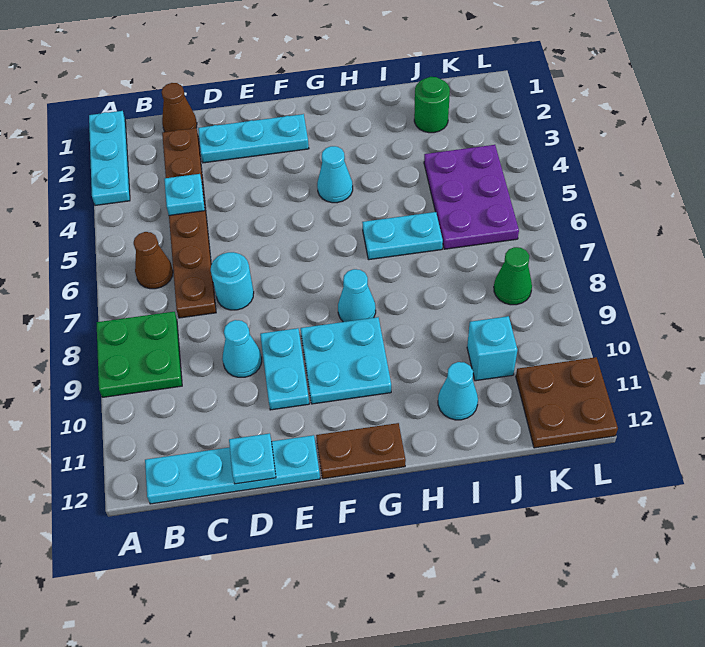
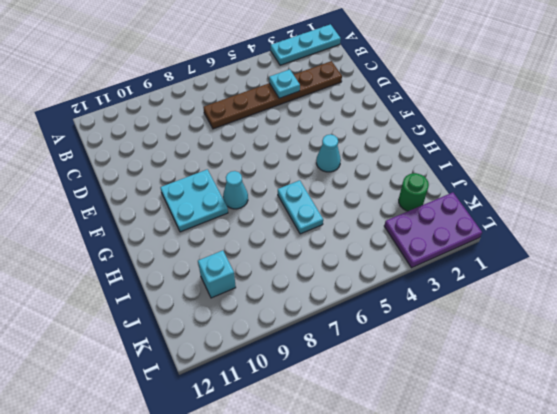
purple 2x3 plate [384,193,482,268] -> purple 2x3 plate moved to [424,145,519,249]
none -> green 2x2 plate [97,312,182,397]
none -> brown 1x1 cone [134,232,173,289]
none -> cyan 1x4 plate [145,435,320,504]

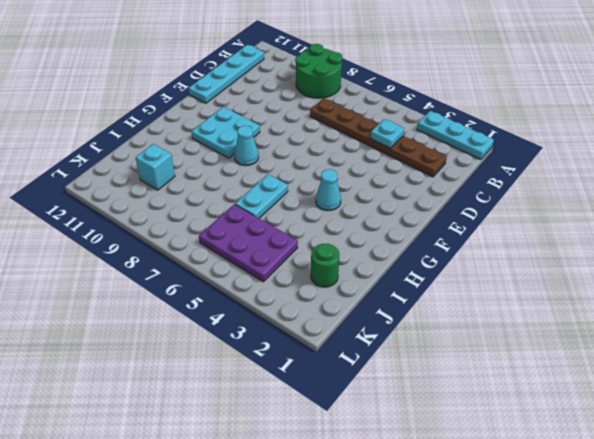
green 2x2 round brick [295,44,342,98] -> green 2x2 plate [97,312,182,397]
none -> brown 1x1 cone [134,232,173,289]
none -> brown 1x1 cone [162,83,197,132]
none -> cyan 1x3 plate [198,114,309,163]

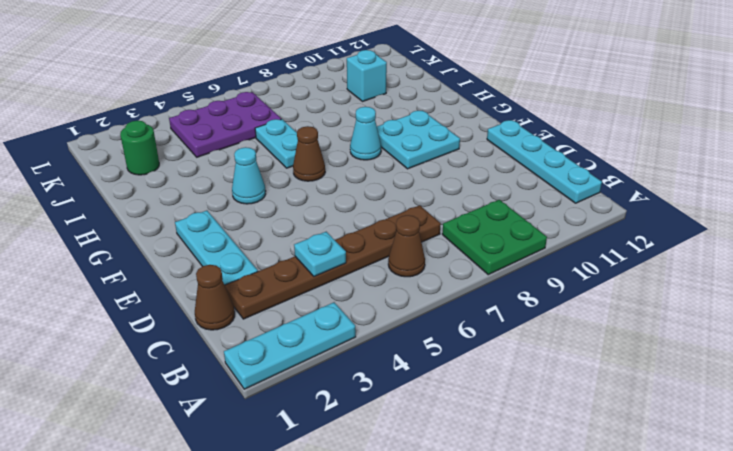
brown 1x1 cone [293,126,325,181] -> none
none -> cyan 1x1 round brick [211,252,254,310]
none -> cyan 1x1 cone [222,320,262,377]
none -> cyan 1x2 plate [260,328,309,410]

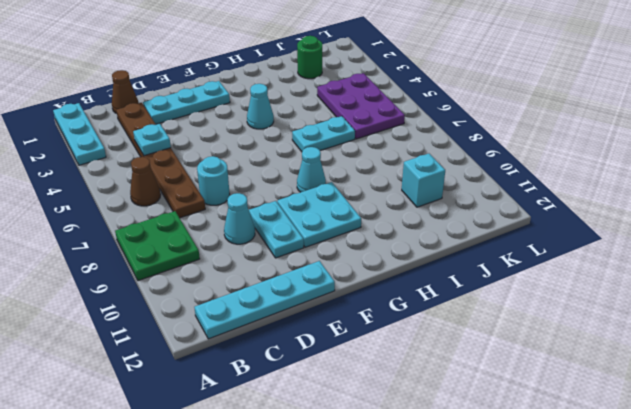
none -> brown 1x2 plate [316,423,406,479]
none -> cyan 1x1 cone [438,362,478,420]
none -> green 1x1 cone [494,247,532,305]

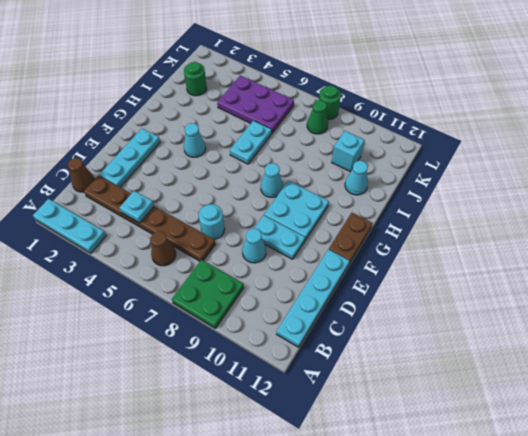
green 1x1 round brick [319,86,341,119] -> none
none -> brown 2x2 plate [516,357,618,448]
none -> cyan 1x1 plate [229,433,276,484]

